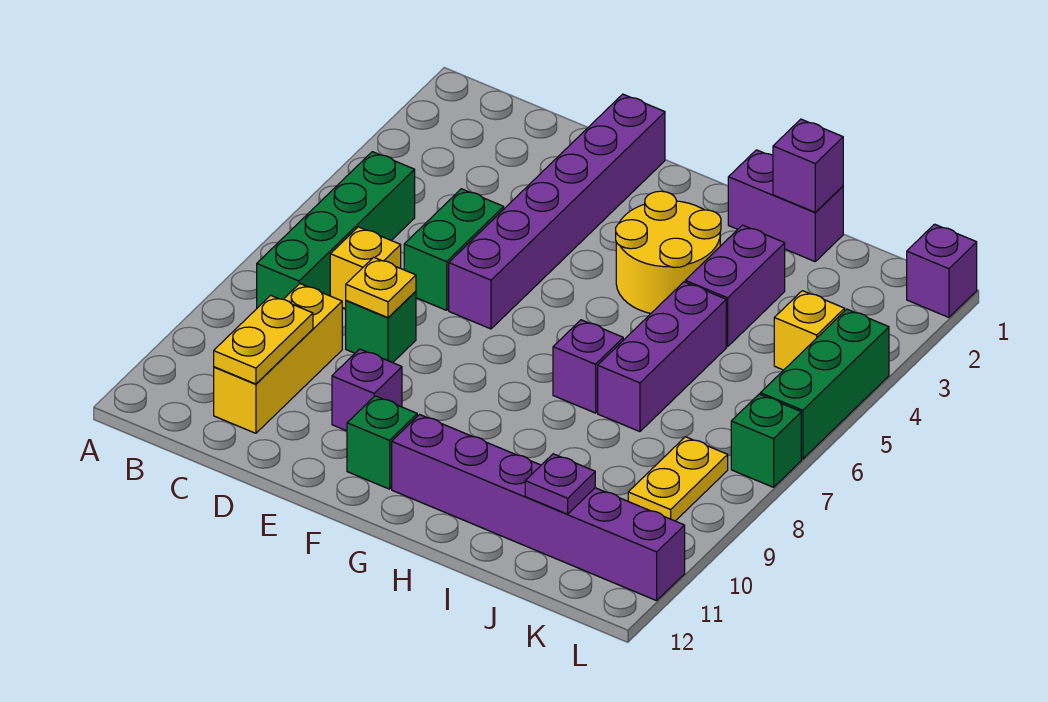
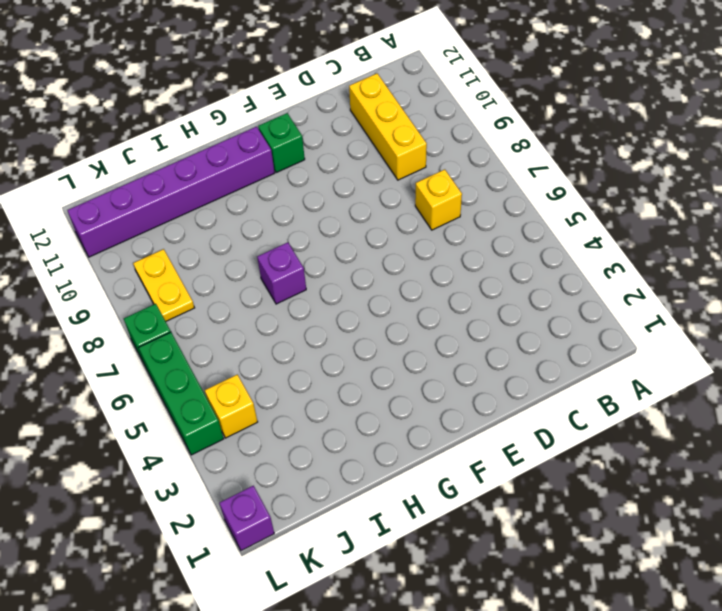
none -> green 1x4 brick [257,152,415,308]
none -> green 1x2 brick [404,189,504,310]
none -> green 1x1 brick [346,291,416,363]

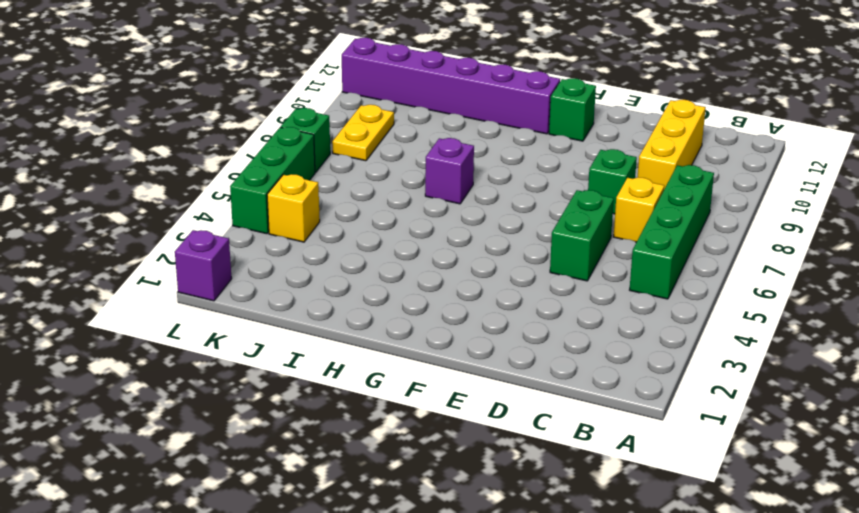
none -> purple 1x6 brick [449,94,665,329]
none -> purple 1x1 brick [332,349,402,431]
none -> yellow 2x2 round brick [616,191,721,313]

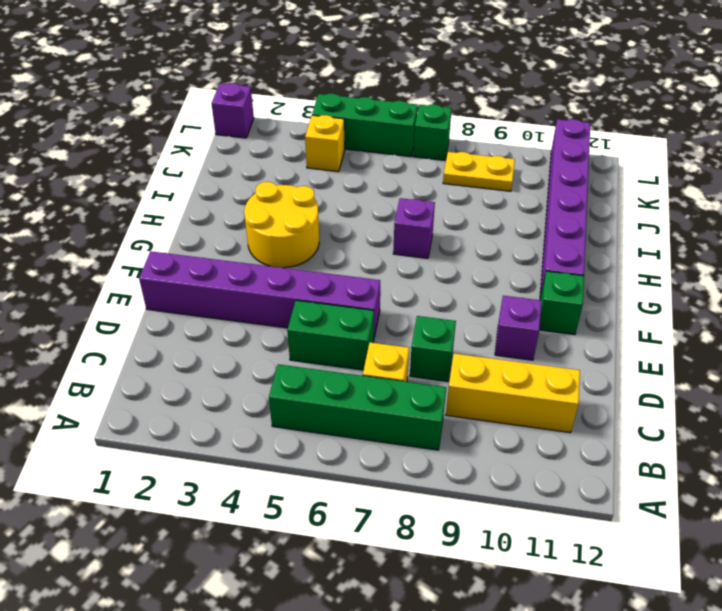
none -> purple 1x2 brick [728,150,843,262]
none -> purple 1x2 brick [685,225,785,347]
none -> purple 1x3 brick [598,282,726,432]

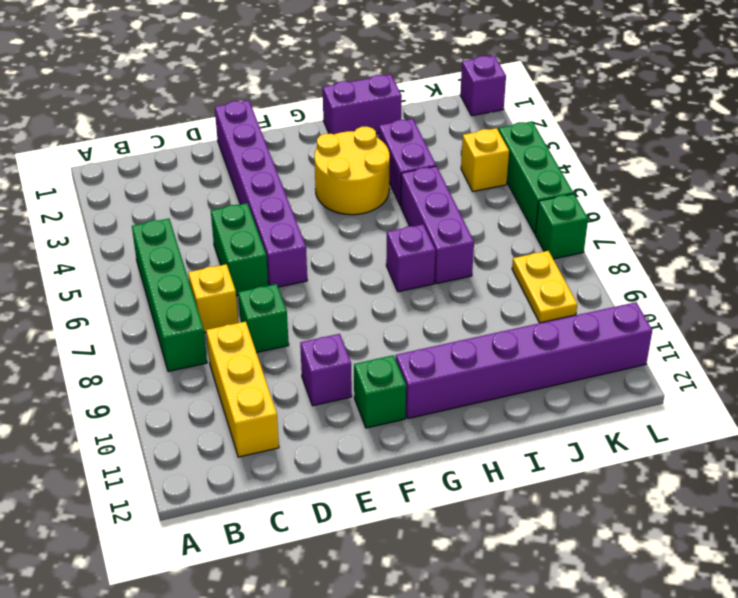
none -> yellow 1x2 plate [214,295,313,384]
none -> yellow 1x1 plate [346,257,416,318]
none -> purple 1x1 brick [773,119,843,212]

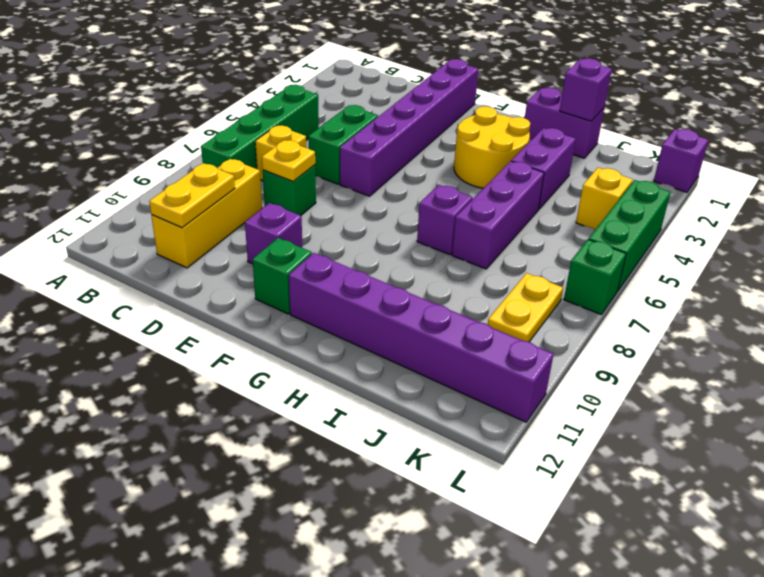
none -> purple 1x1 plate [525,454,595,514]

